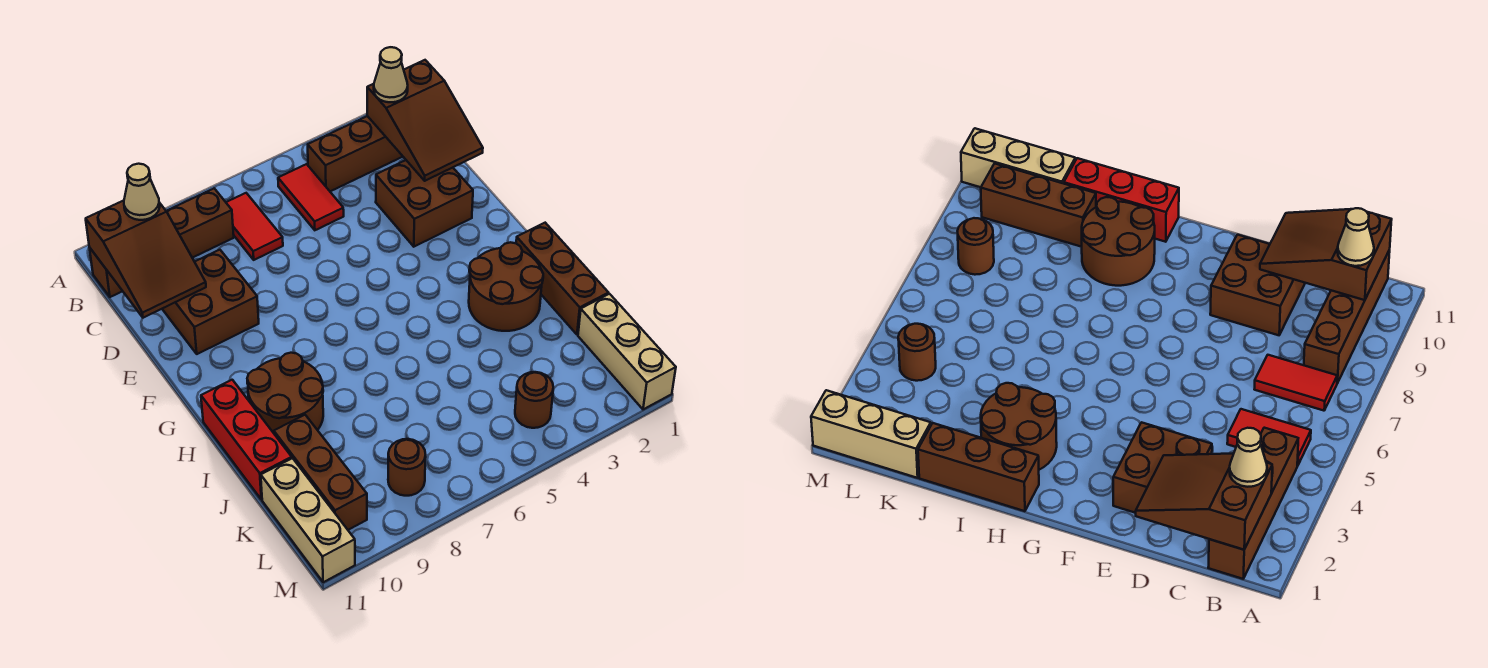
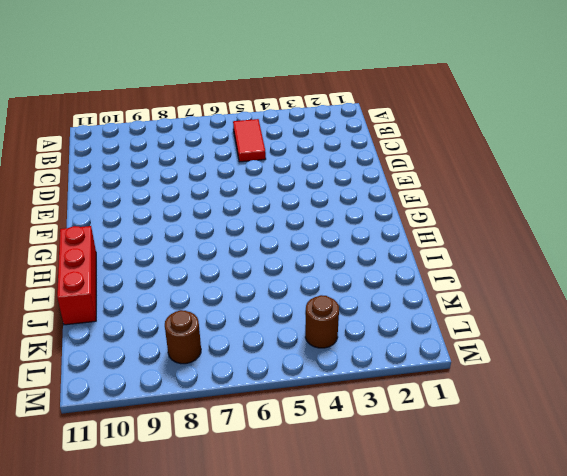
none -> brown 1x4 brick [308,116,403,191]
none -> red 1x2 tile [226,193,283,260]
none -> brown 1x4 brick [89,188,234,297]

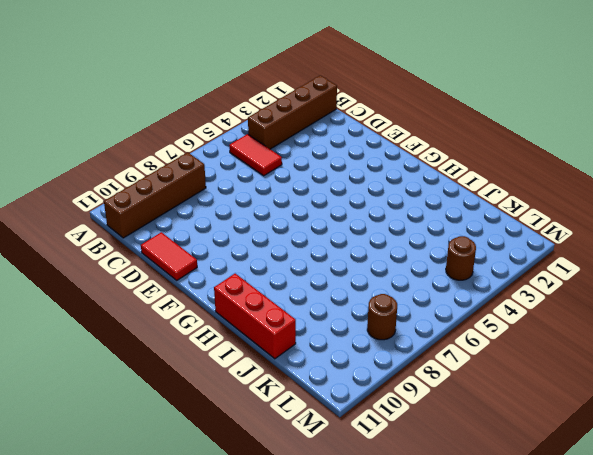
red 1x2 tile [141,232,197,280] -> red 1x2 tile moved to [226,193,283,260]
none -> brown 2x2 brick [376,160,473,247]
none -> brown 2x2 brick [162,250,259,354]
none -> brown 1x3 brick [516,223,608,335]

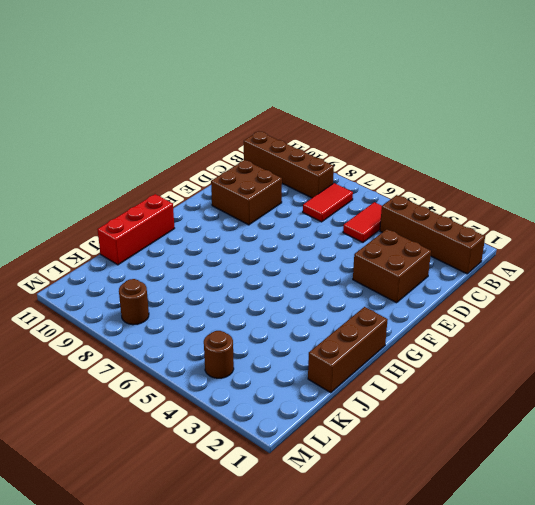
none -> brown 2x2 round brick [469,242,543,331]
none -> brown 2x2 round brick [247,353,323,433]
none -> brown 1x3 brick [274,415,367,530]

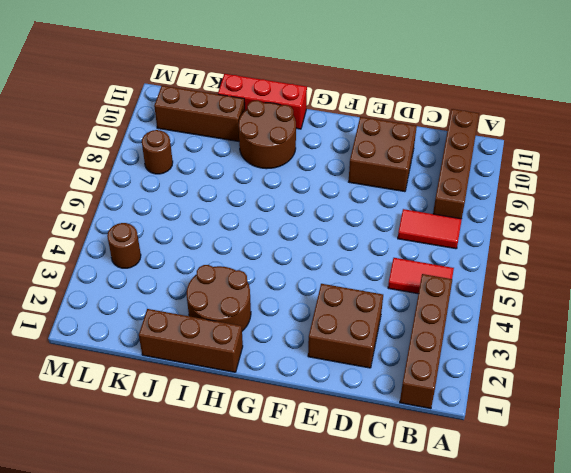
none -> tan 1x3 brick [578,294,676,409]
none -> tan 1x3 brick [261,458,355,582]
none -> brown 2x3 slope [367,60,483,181]

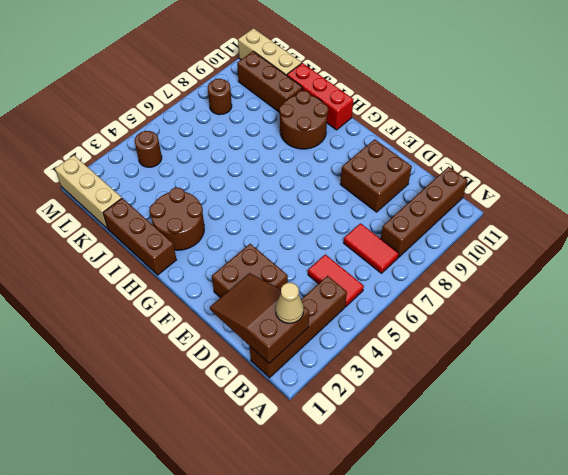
none -> brown 2x3 slope [86,200,206,318]
none -> tan 1x1 cone [124,164,160,220]

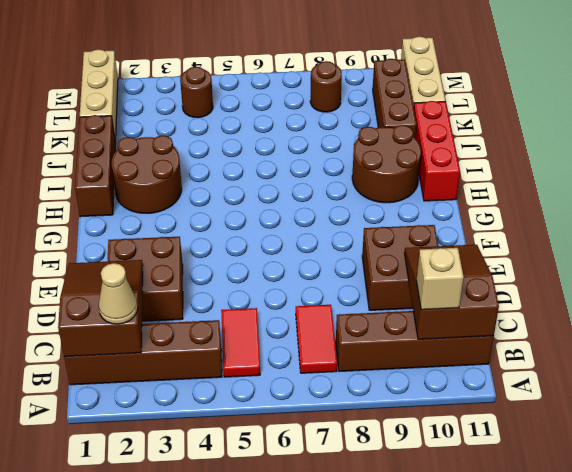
tan 1x1 brick [416,248,464,310] -> tan 1x1 cone [124,164,160,220]

